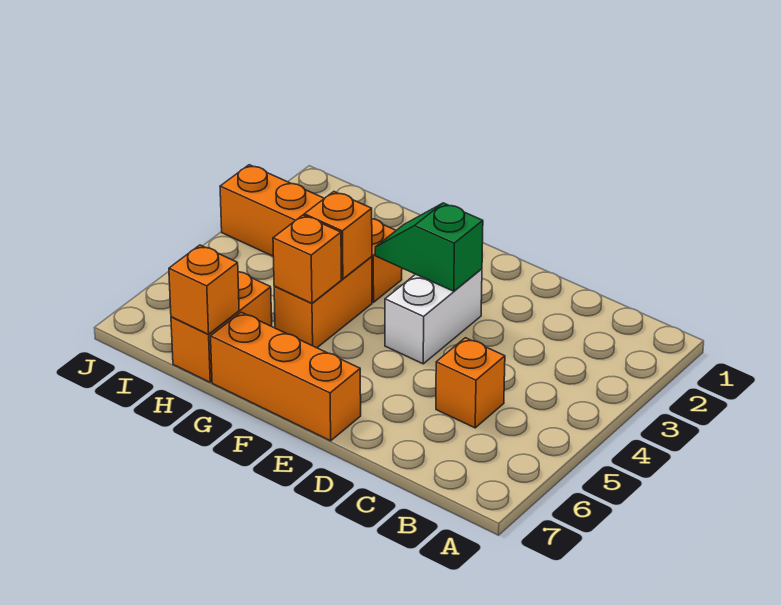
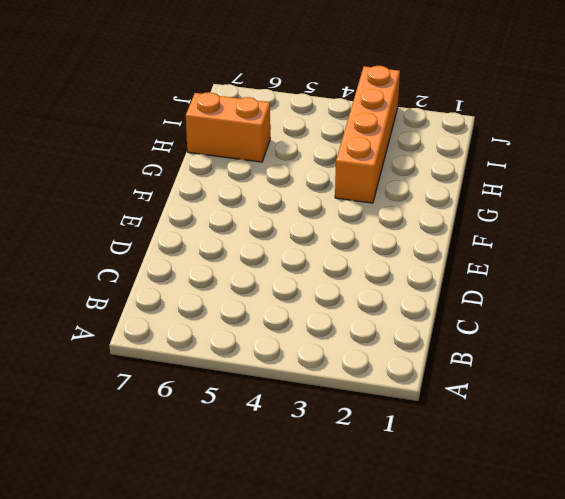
none -> orange 1x1 brick [436,338,505,428]
none -> white 1x2 brick [385,269,482,364]

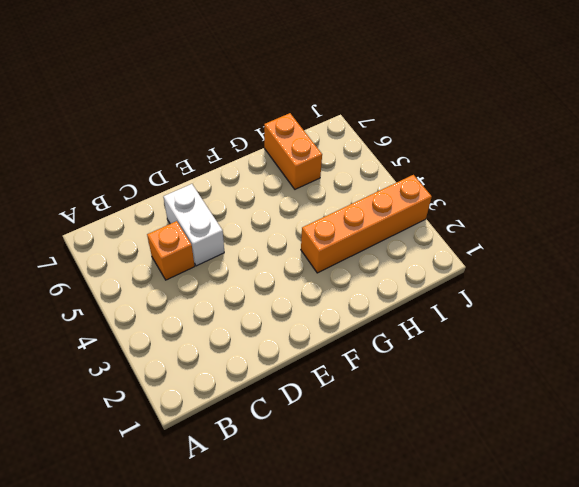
white 1x2 brick [163,184,224,266] -> white 1x2 brick moved to [385,269,482,364]
none -> orange 1x3 brick [211,312,361,441]
none -> orange 1x2 brick [274,257,372,348]

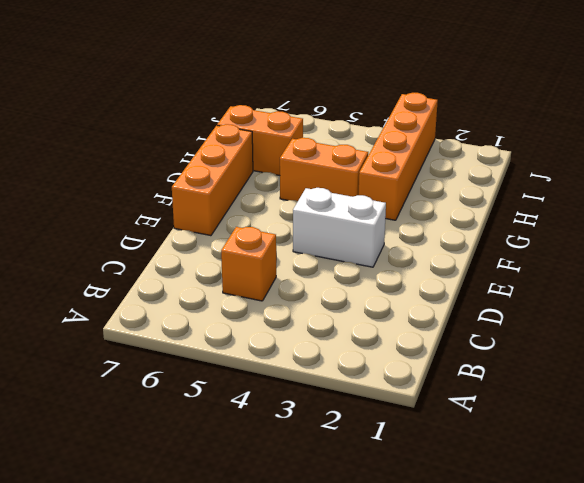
none -> green 1x2 slope [375,203,483,291]
none -> orange 1x1 brick [304,192,372,279]

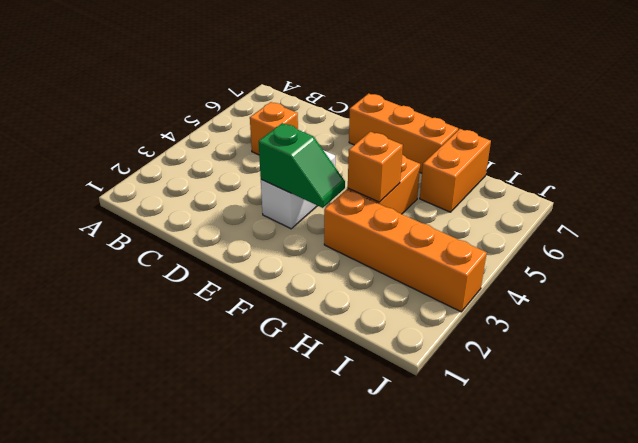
none -> orange 1x1 brick [273,215,341,303]
none -> orange 1x1 brick [169,245,239,334]

